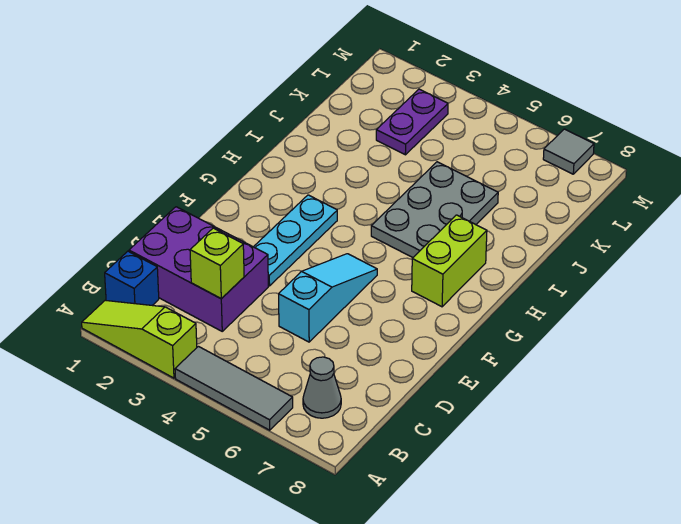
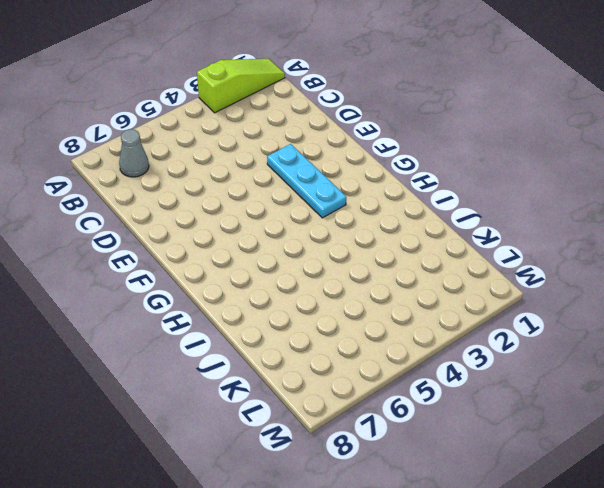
none -> grey 1x3 tile [175,346,293,430]
none -> blue 1x1 brick [105,251,159,305]
none -> purple 2x3 brick [129,207,268,331]

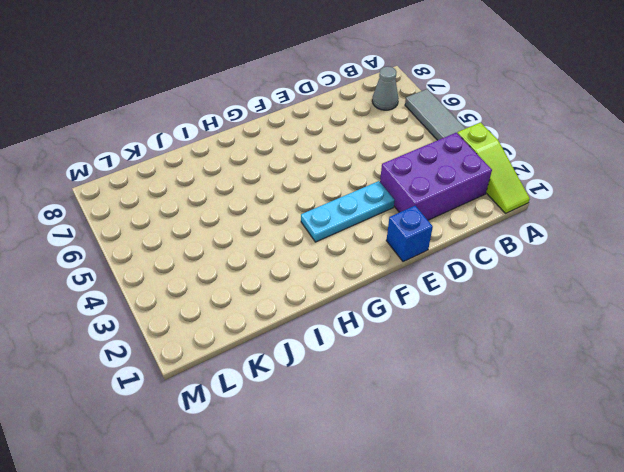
purple 2x3 brick [380,133,492,220] -> purple 2x3 brick turned to [129,207,268,331]
blue 1x1 brick [386,206,433,262] -> blue 1x1 brick moved to [105,251,159,305]
none -> cyan 1x3 slope [279,254,377,342]
none -> lime 1x2 brick [412,215,487,307]
none -> grey 2x3 plate [371,162,498,257]

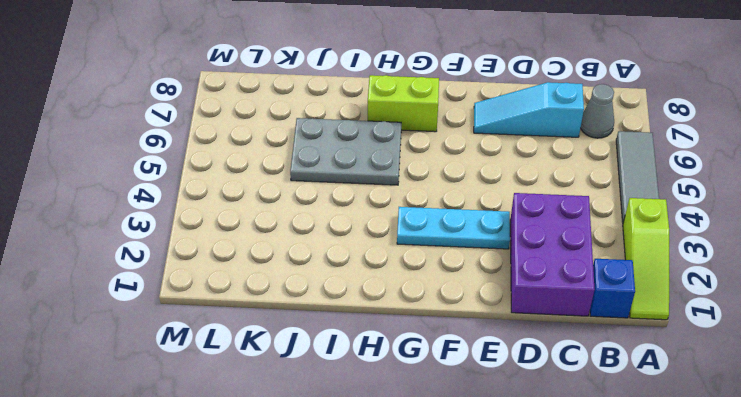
cyan 1x3 slope [474,82,584,137] -> cyan 1x3 slope moved to [279,254,377,342]
none -> purple 1x2 plate [376,89,448,155]
none -> grey 1x1 tile [543,129,594,174]
none -> lime 1x1 brick [190,228,244,299]

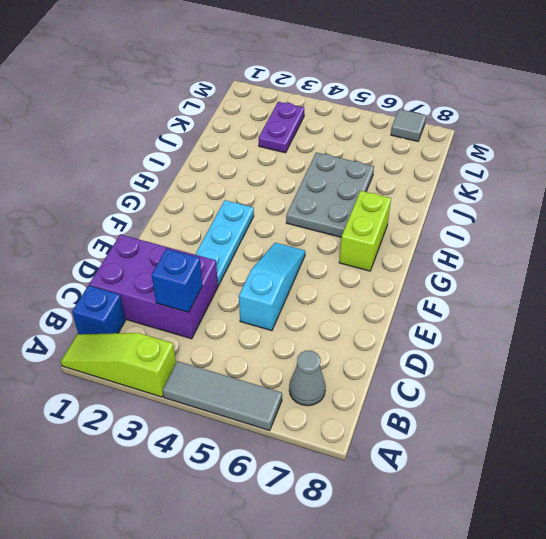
blue 1x1 brick [152,249,202,312] -> lime 1x1 brick [190,228,244,299]

